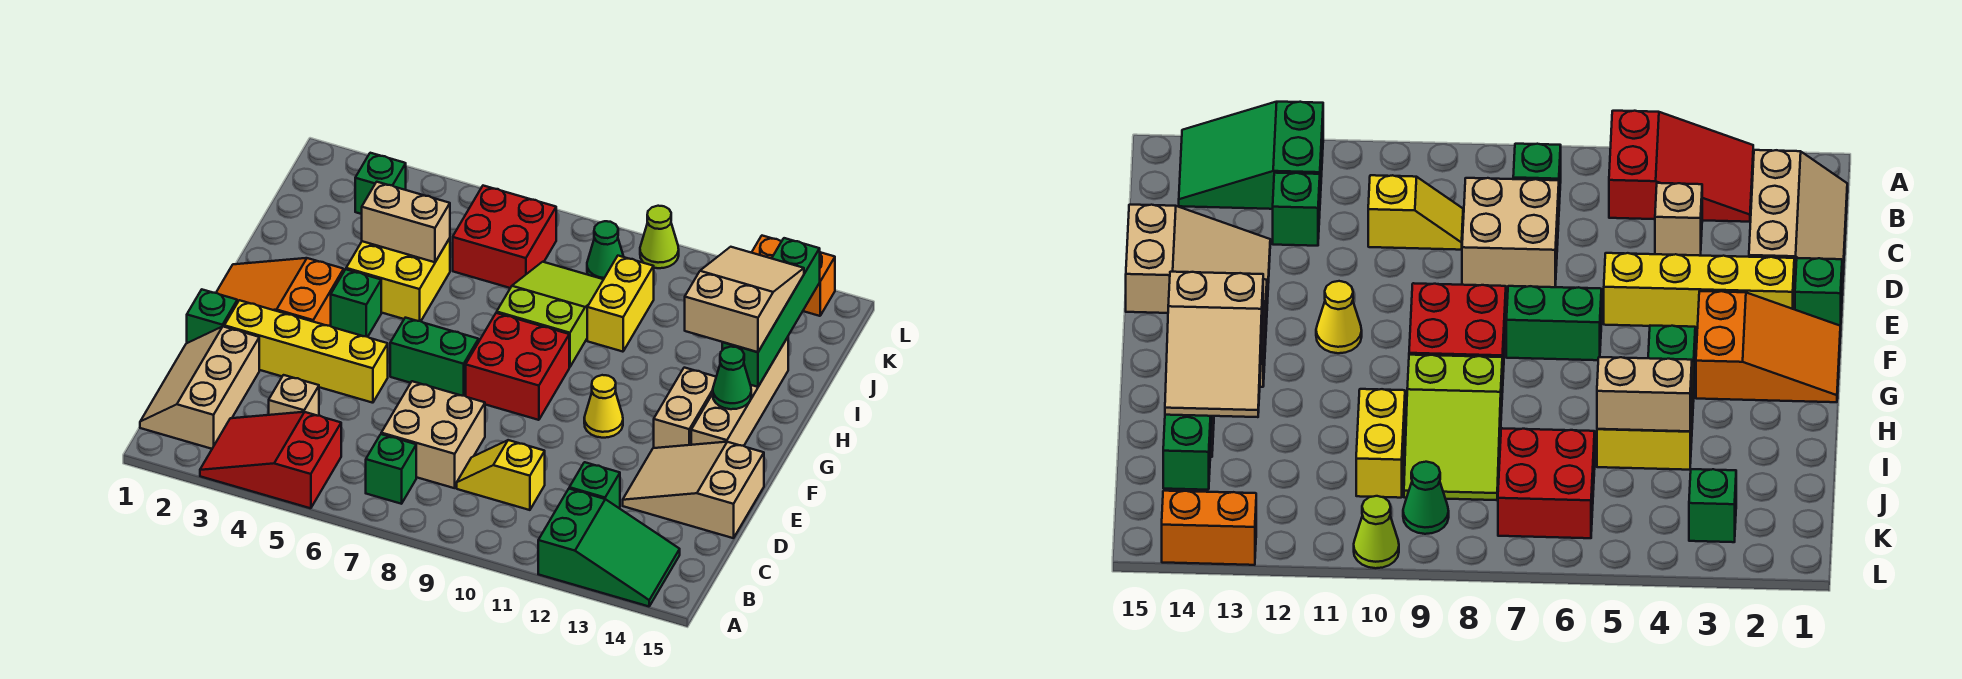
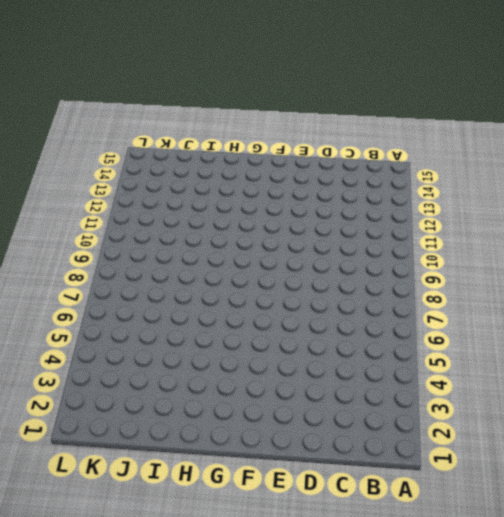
none -> red 2x3 slope [200,412,341,508]
none -> green 2x3 slope [538,489,680,606]
none -> tan 2x3 slope [140,326,259,449]
none -> green 1x1 brick [366,434,416,504]

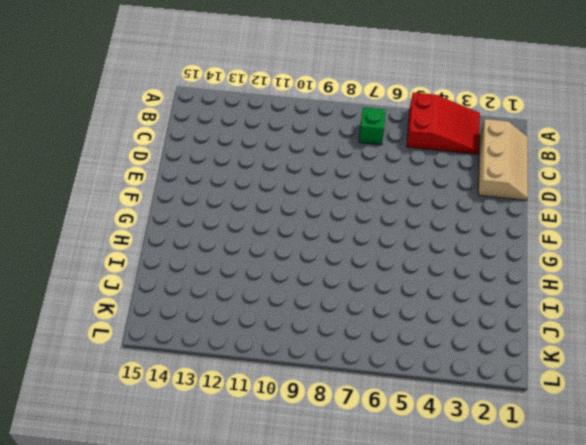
none -> green 2x3 slope [538,489,680,606]
none -> tan 1x1 brick [269,375,319,416]
none -> tan 2x2 brick [381,381,485,488]
none -> yellow 1x2 slope [457,440,545,510]

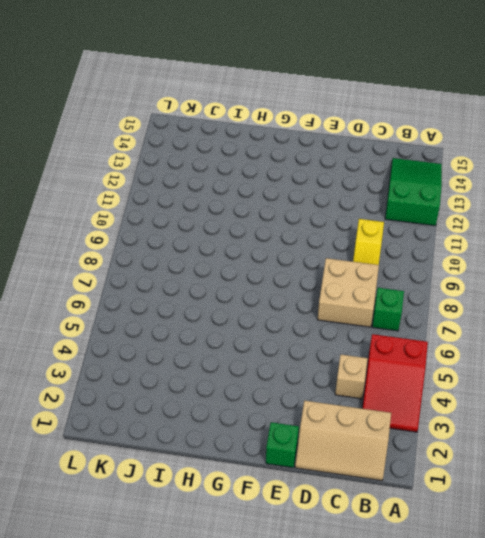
none -> green 1x1 brick [569,462,620,508]
none -> tan 2x3 slope [623,442,764,538]
none -> yellow 1x4 brick [224,300,388,403]
none -> orange 2x3 slope [216,258,344,326]

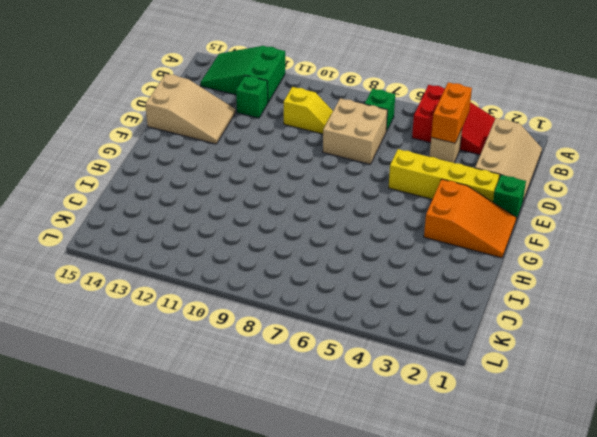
orange 1x2 brick [431,82,472,143] -> orange 1x2 brick turned to [752,236,835,316]
none -> green 1x2 brick [390,318,479,396]
none -> red 2x2 brick [466,313,569,420]
none -> yellow 1x1 cone [584,375,623,438]
none -> tan 1x2 brick [654,368,716,448]

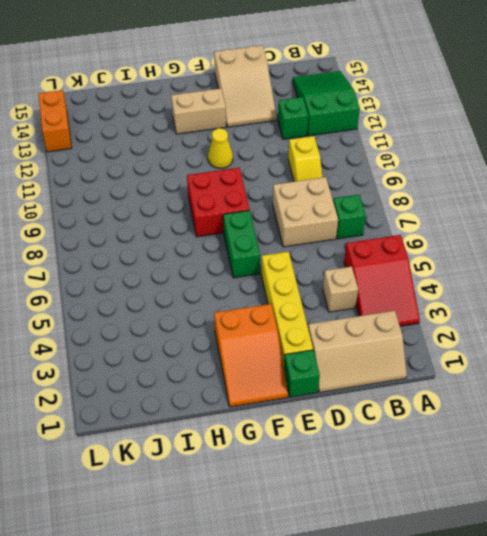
none -> tan 1x4 brick [691,337,788,446]
none -> green 1x1 brick [331,269,381,337]
none -> yellow 2x2 brick [346,238,450,321]
none -> lime 2x3 slope [497,262,603,367]

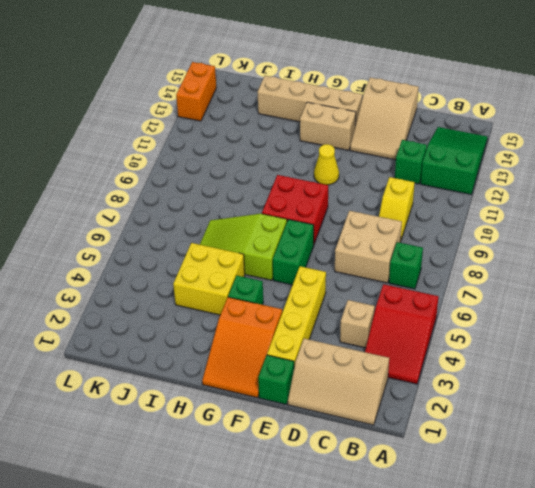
lime 2x3 slope [200,214,287,280] -> lime 2x3 slope moved to [497,262,603,367]
none -> yellow 1x2 brick [587,256,654,352]
none -> red 2x2 brick [453,186,556,288]
none -> green 1x1 brick [355,153,406,214]
none -> green 1x1 cone [587,221,624,279]

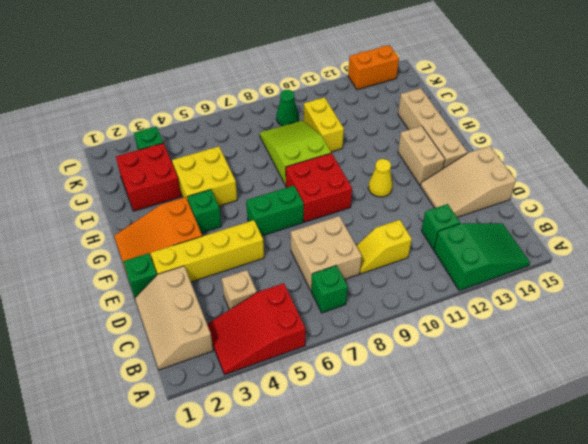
red 2x2 brick [116,143,181,211] -> red 2x2 brick moved to [453,186,556,288]
none -> lime 1x1 cone [640,206,679,268]
none -> green 1x1 cone [713,347,751,409]
none -> green 1x4 brick [722,238,820,387]
none -> tan 1x2 brick [362,182,450,262]

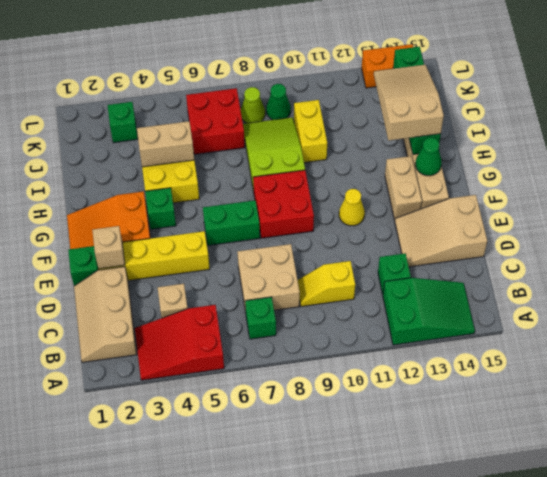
tan 1x1 brick [92,226,125,269] -> none
lime 1x1 cone [241,87,265,123] -> lime 1x1 cone moved to [640,206,679,268]

